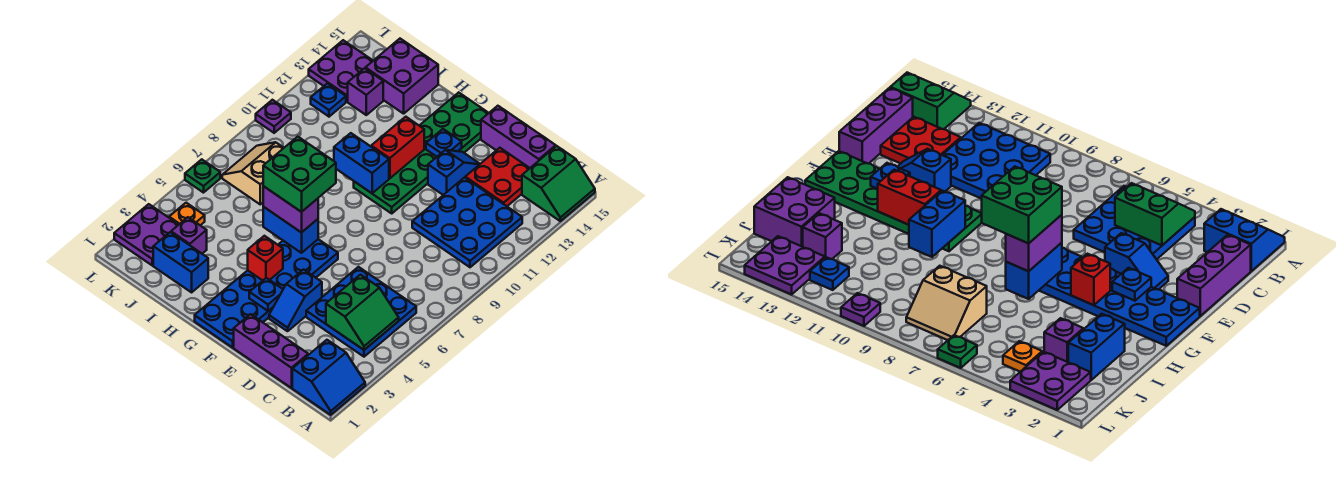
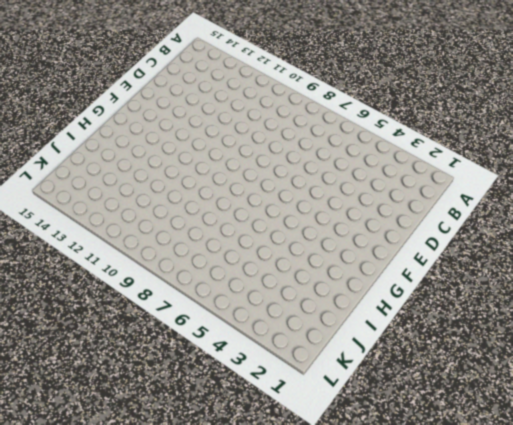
none -> blue 2x2 slope [292,340,365,415]
none -> green 2x2 slope [522,146,595,221]
none -> blue 3x3 plate [306,267,416,357]
none -> blue 3x3 plate [412,178,522,267]

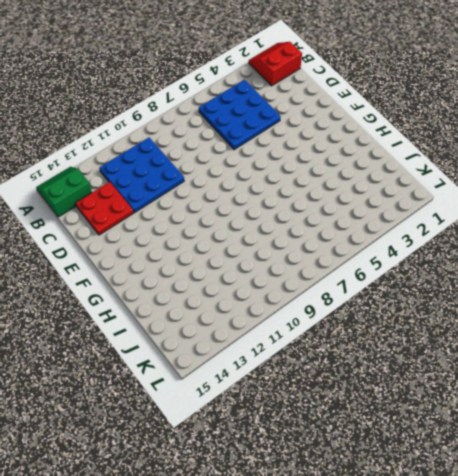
red 2x2 slope [249,42,302,86] -> blue 2x2 slope [292,340,365,415]
none -> purple 1x3 brick [234,314,308,388]
none -> purple 1x3 brick [481,106,556,168]
none -> blue 1x2 slope [269,270,322,331]
none -> blue 1x2 slope [428,150,480,195]

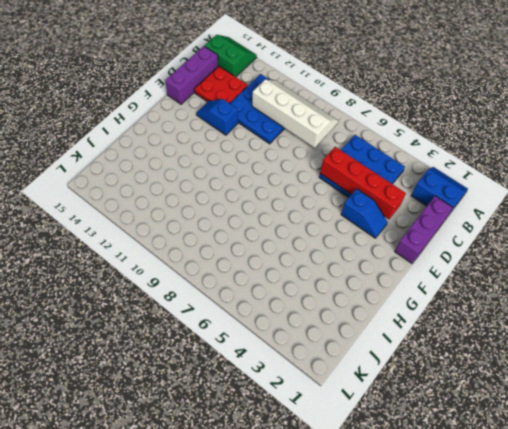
white 2x4 slope [252,80,338,148] -> none
red 1x4 brick [320,147,406,219] -> none
none -> blue 2x6 plate [195,239,338,348]
none -> green 2x6 plate [354,92,488,213]
none -> blue 1x2 brick [153,232,208,292]
none -> purple 2x2 brick [365,39,438,114]

